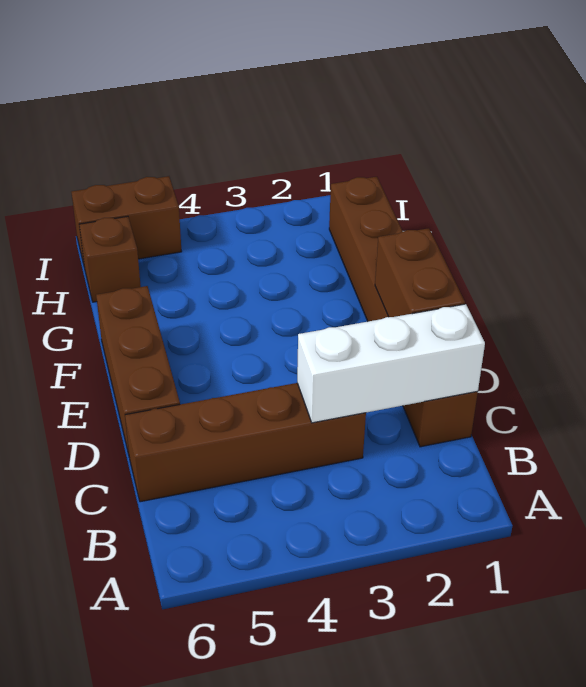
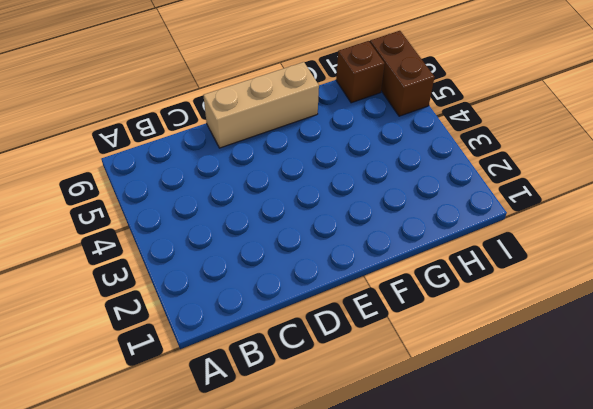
tan 1x3 brick [203,62,319,148] -> brown 1x3 brick [96,286,180,454]
none -> brown 1x6 brick [329,177,478,447]
none -> brown 1x4 brick [125,383,366,502]

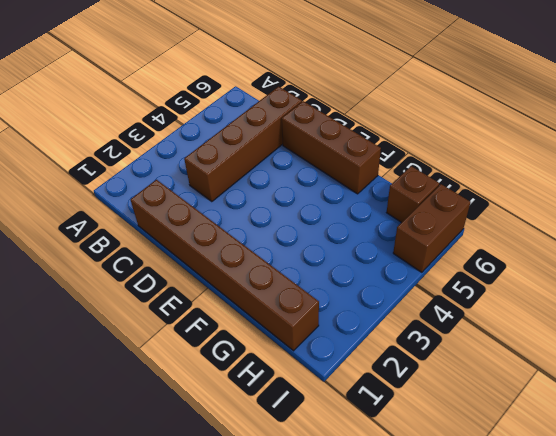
none -> white 1x3 brick [297,304,485,423]
none -> brown 1x2 brick [375,228,465,317]

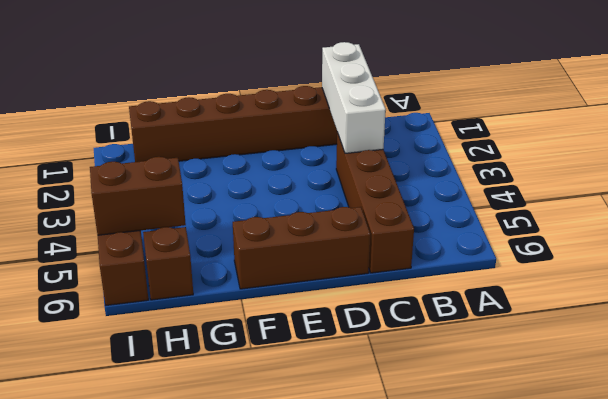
brown 1x2 brick [90,157,186,235] -> brown 1x2 brick moved to [375,228,465,317]

